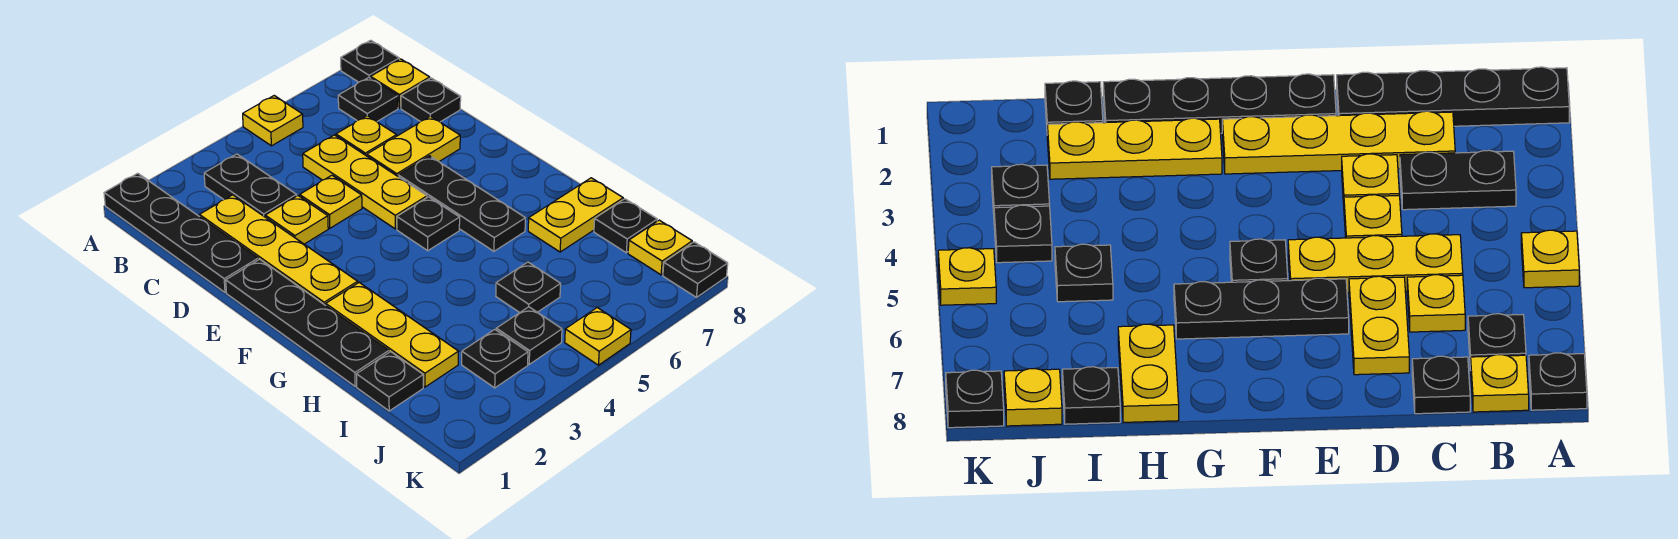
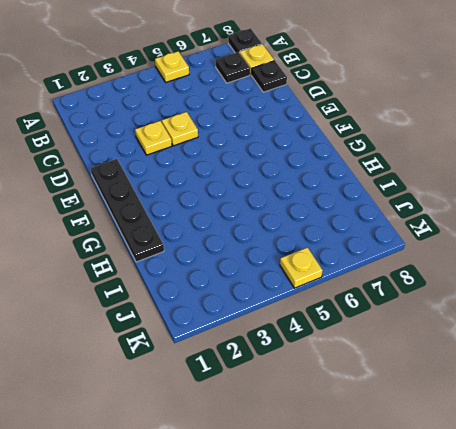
none -> black 1x4 plate [104,173,258,292]
none -> black 1x2 plate [204,154,297,217]
none -> yellow 1x4 plate [199,195,358,305]

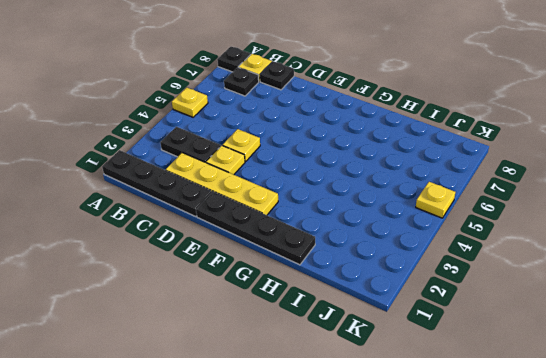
none -> yellow 1x3 plate [303,135,427,229]
none -> yellow 1x1 plate [336,116,397,156]
none -> yellow 1x2 plate [367,116,460,176]

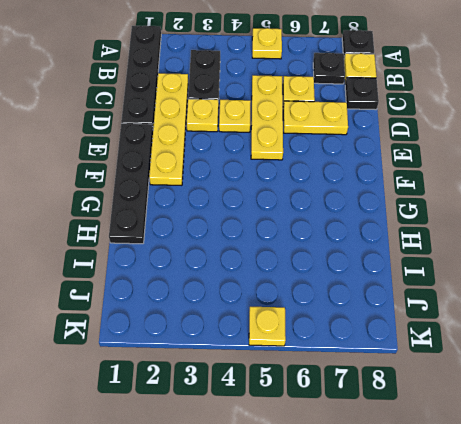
none -> black 1x3 plate [398,156,525,251]
none -> black 1x1 plate [397,197,460,251]
none -> yellow 1x3 plate [326,282,459,387]

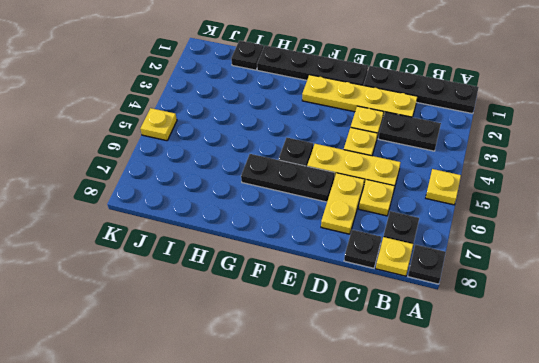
none -> yellow 1x3 plate [326,282,459,387]
none -> yellow 1x2 plate [528,178,623,252]
none -> black 1x1 plate [496,262,561,312]

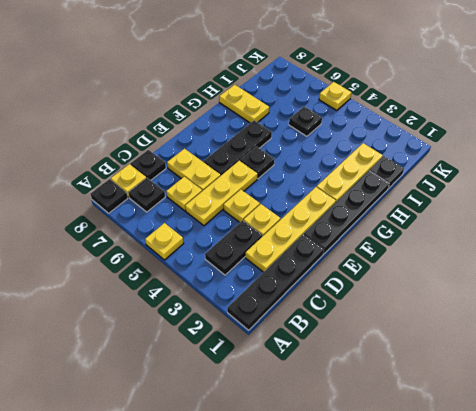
none -> black 1x1 plate [594,199,657,253]
none -> black 1x1 plate [462,329,528,388]
none -> black 1x1 plate [496,307,562,364]

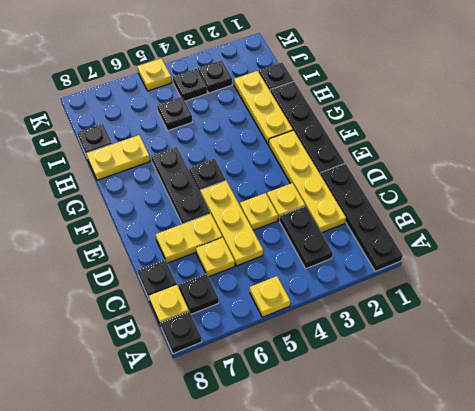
none -> yellow 1x1 plate [628,220,692,275]
none -> black 1x1 plate [663,242,728,297]

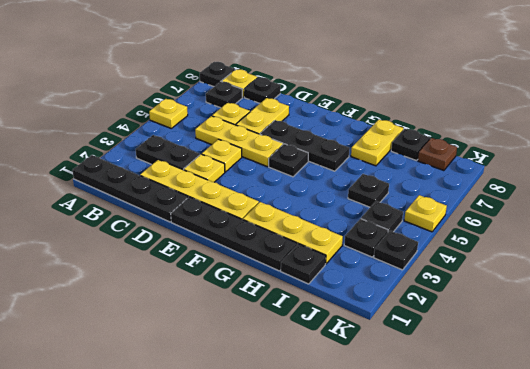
brown 1x1 plate [418,138,457,171] -> yellow 1x1 plate [628,220,692,275]
black 1x1 plate [374,231,418,270] -> black 1x1 plate moved to [663,242,728,297]

